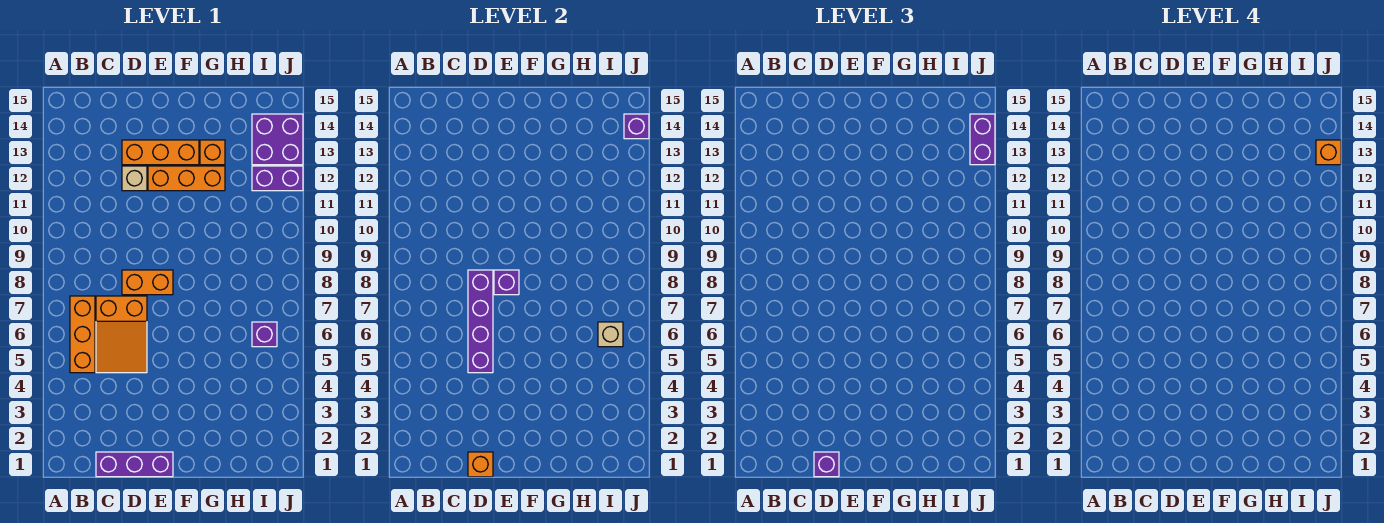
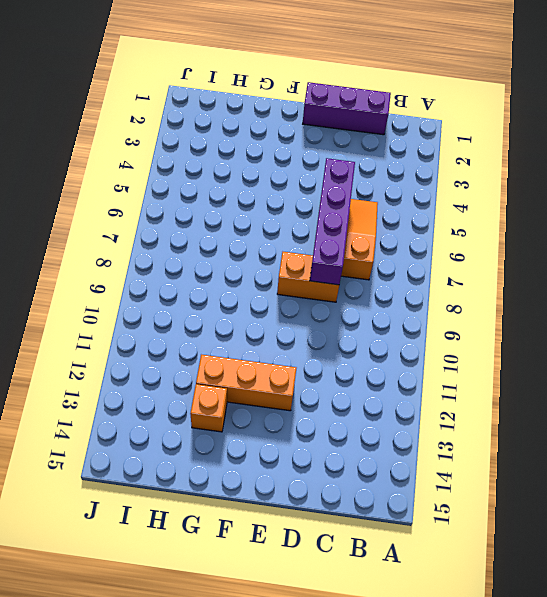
none -> orange 1x3 brick [70,296,95,373]
none -> tan 1x1 brick [122,166,147,191]
none -> orange 1x3 brick [122,140,199,165]

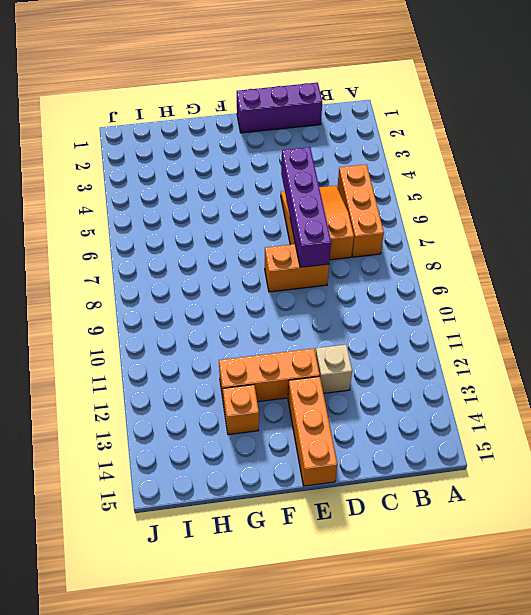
orange 1x3 brick [288,376,337,486] -> orange 1x3 brick turned to [122,140,199,165]
none -> purple 1x1 brick [252,322,277,347]
none -> purple 1x2 brick [252,166,303,191]
none -> purple 2x2 brick [252,114,303,165]

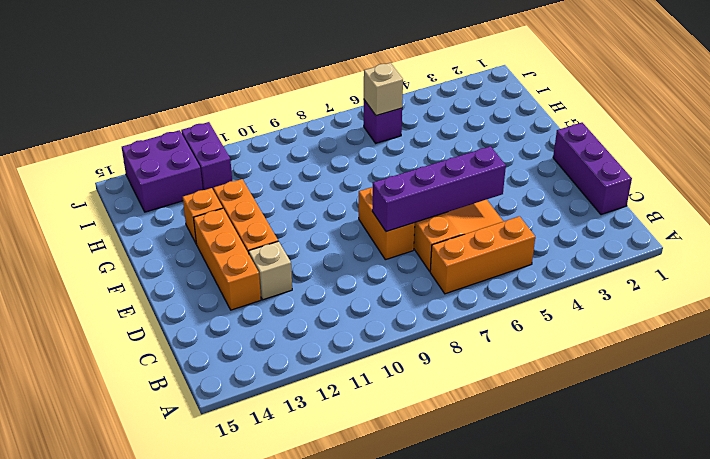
none -> orange 1x1 brick [468,452,493,477]
none -> purple 1x1 brick [494,270,519,295]
none -> purple 1x1 brick [624,114,649,139]

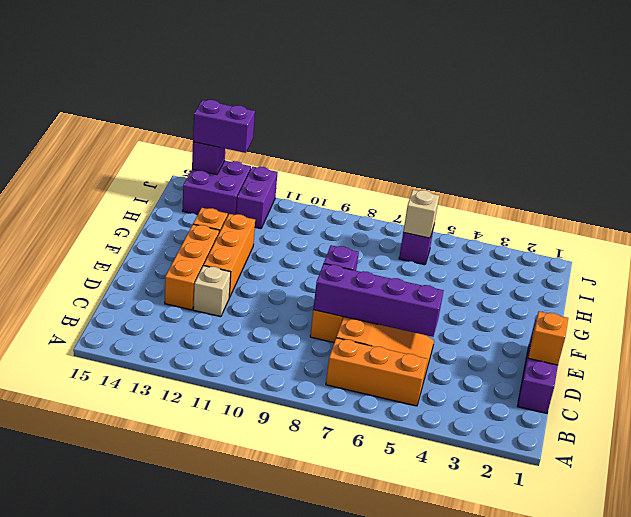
none -> purple 1x1 brick [814,452,839,477]
none -> orange 1x1 brick [1316,140,1341,165]

